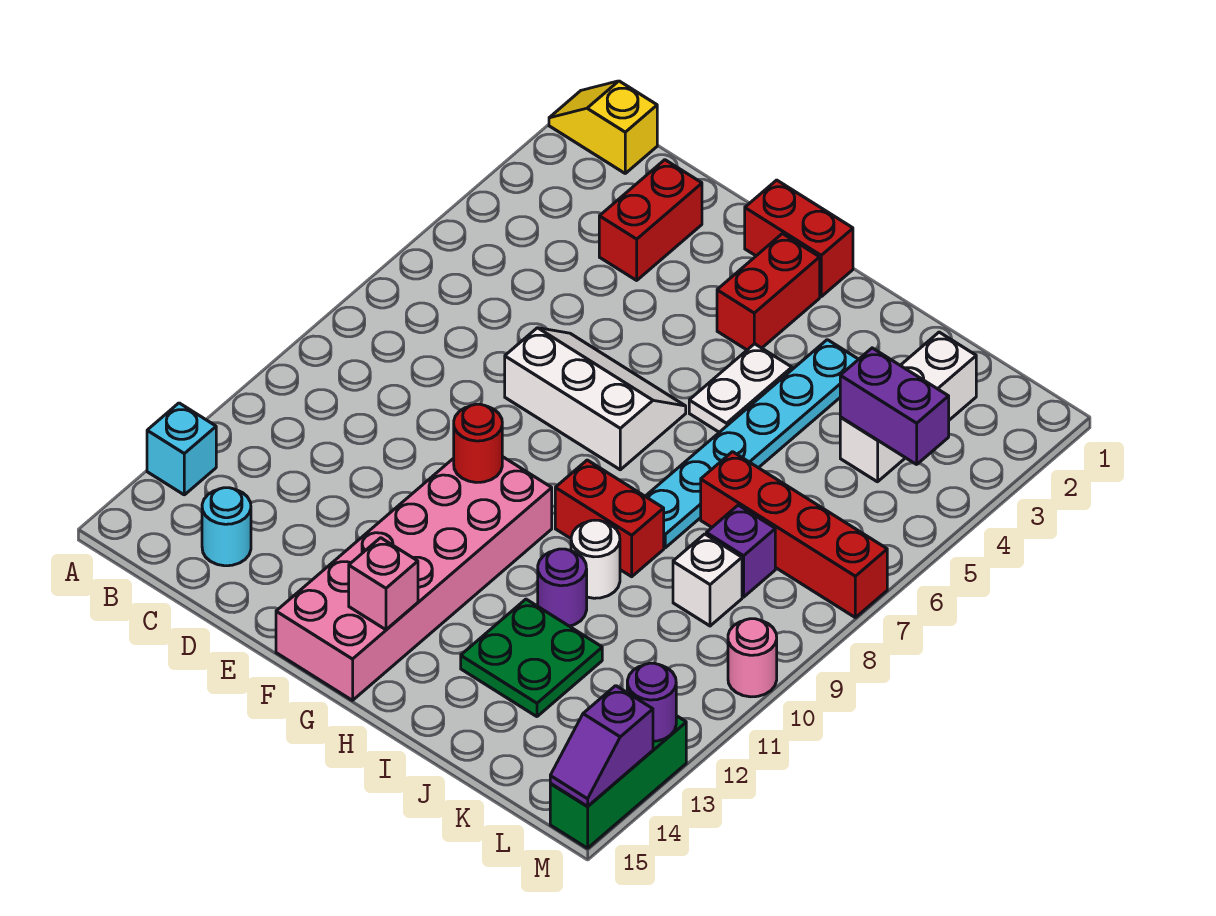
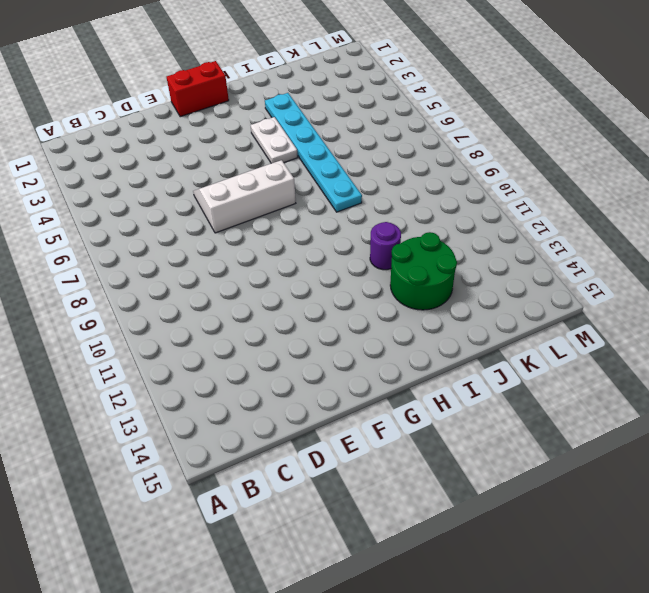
green 2x2 round brick [390,232,457,310] -> green 2x2 plate [461,599,602,717]
none -> yellow 1x2 slope [549,81,657,173]
none -> cyan 1x1 brick [147,403,216,495]
none -> cyan 1x1 round brick [202,488,251,566]

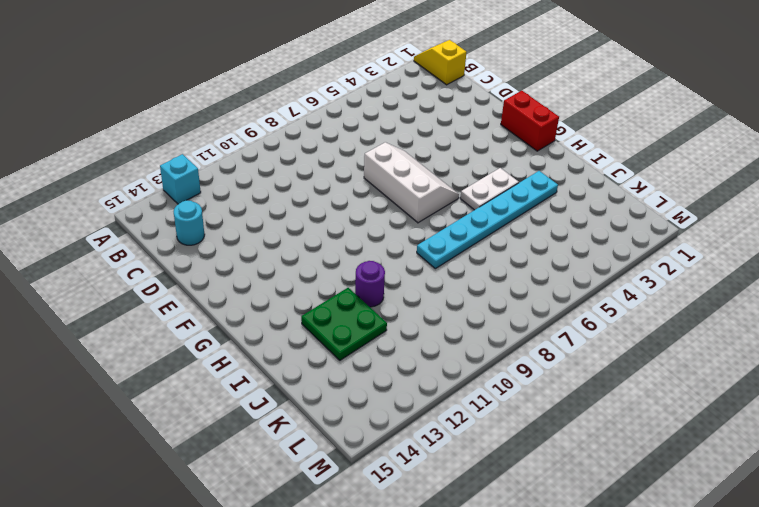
none -> red 1x2 brick [599,160,702,280]
none -> pink 2x6 brick [276,457,552,700]
none -> red 1x2 brick [717,234,820,350]

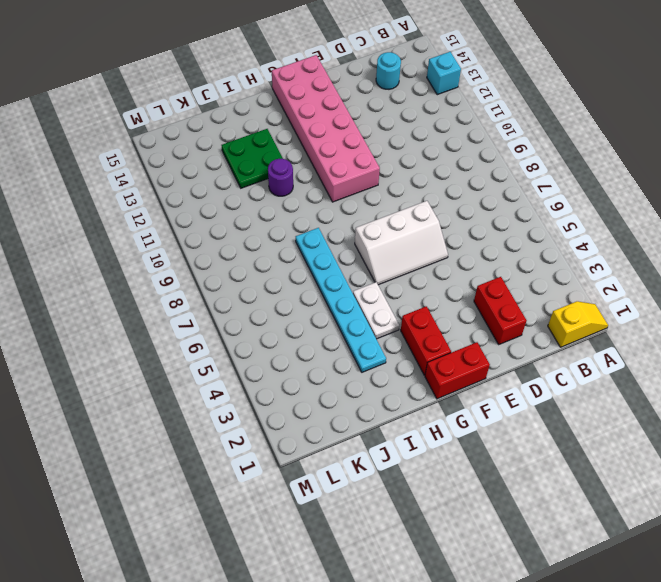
none -> red 1x2 brick [555,460,664,577]
none -> white 1x1 round brick [571,520,620,598]
none -> red 1x4 brick [701,452,887,617]

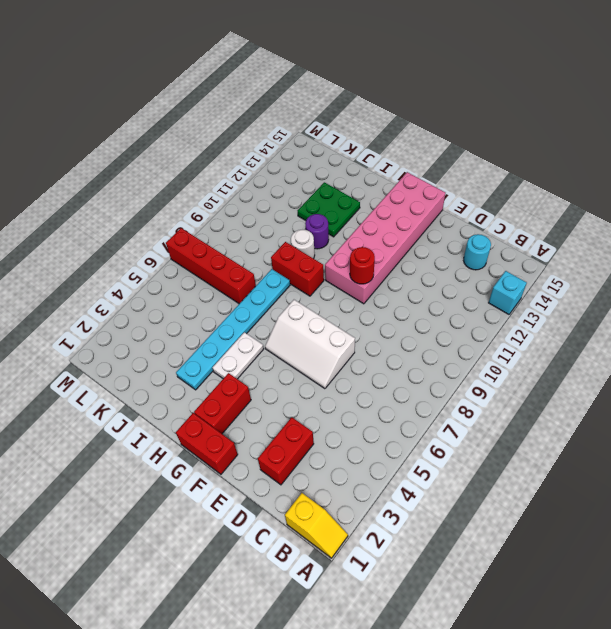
none -> white 1x3 brick [840,332,976,482]
none -> purple 1x1 brick [706,505,775,597]
none -> white 1x1 brick [673,534,742,626]

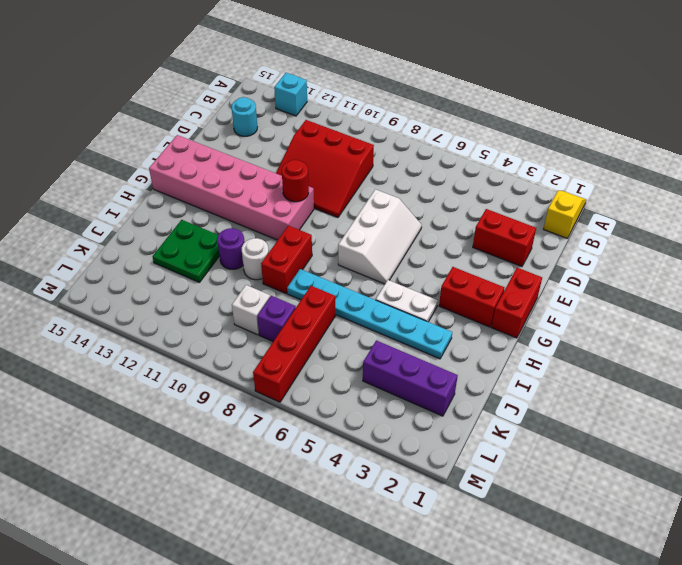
red 3x3 slope [276,120,374,217] -> none
purple 1x3 brick [363,340,458,416] -> white 1x3 brick [840,332,976,482]
none -> pink 1x1 round brick [728,619,777,697]
none -> green 1x3 brick [550,716,686,848]
none -> pink 1x1 brick [349,538,418,630]

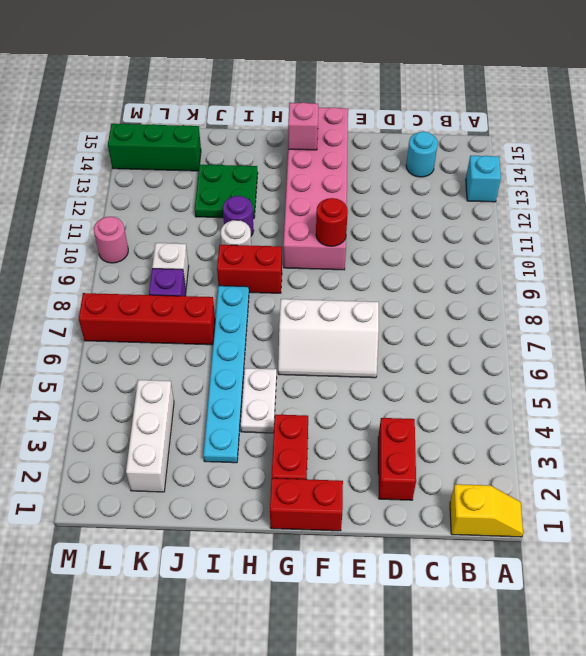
green 1x3 brick [108,124,201,171] -> green 1x3 brick turned to [550,716,686,848]
none -> purple 1x2 brick [840,348,949,464]
none -> purple 1x1 round brick [627,663,676,741]
none -> purple 1x2 slope [550,686,653,806]

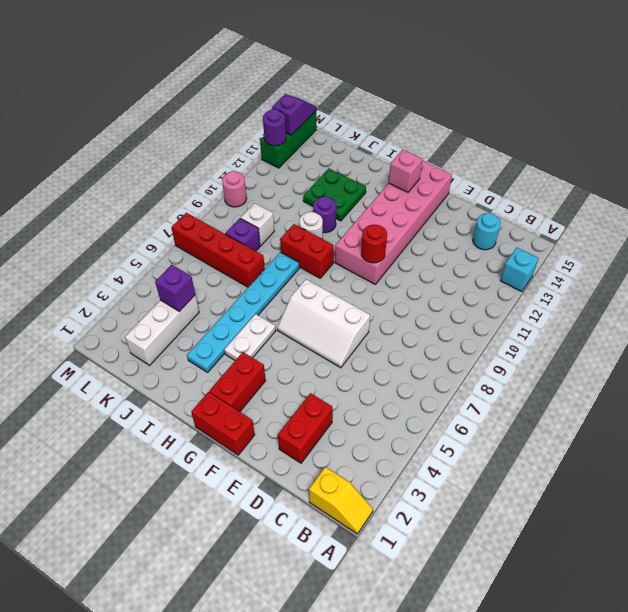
purple 1x1 brick [155,265,195,312] -> purple 1x2 brick [840,348,949,464]

